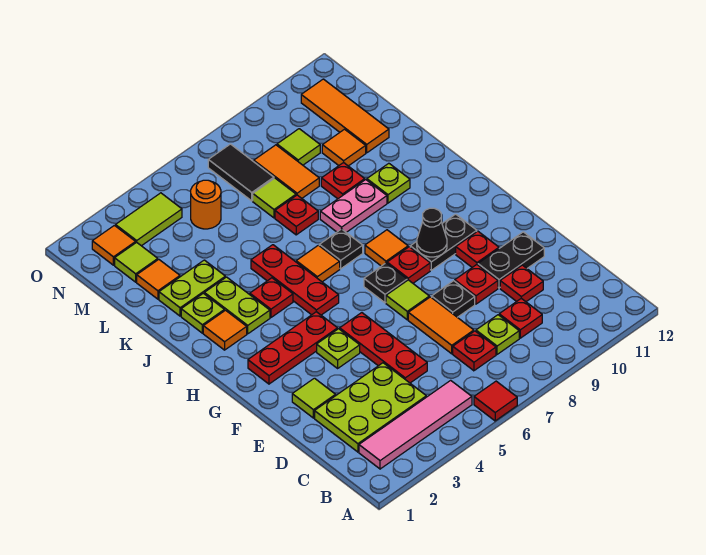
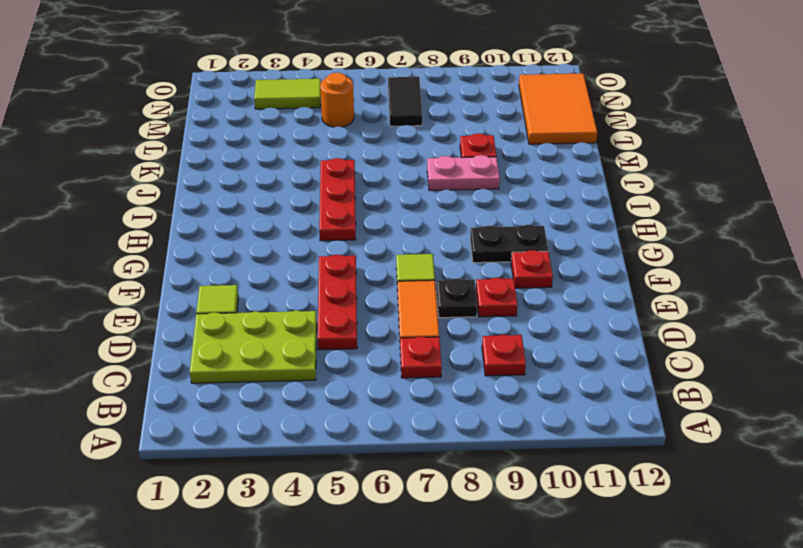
orange 2x3 tile [519,74,597,144] -> orange 1x3 tile [301,79,389,153]
none -> red 1x1 tile [474,381,517,421]
none -> pink 1x4 tile [359,380,472,469]
none -> lime 1x1 plate [476,315,519,354]
none -> red 1x1 plate [500,265,543,302]

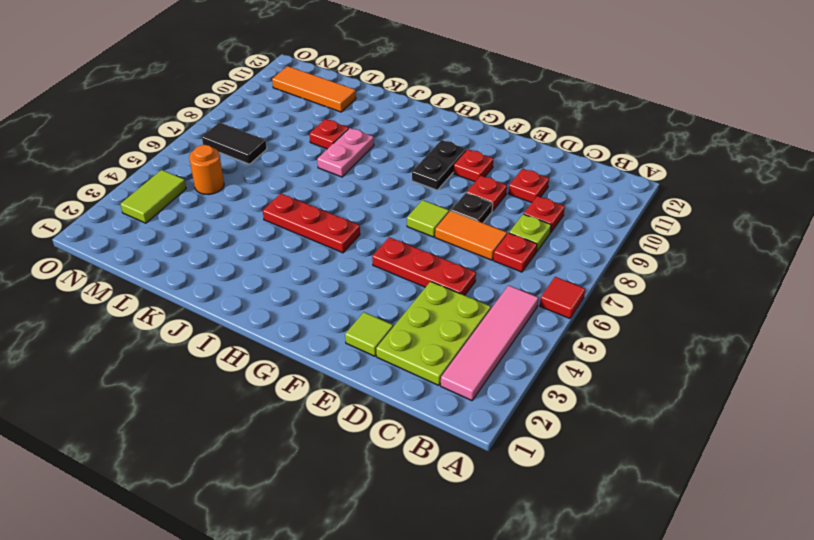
none -> black 1x2 plate [478,232,544,288]
none -> lime 1x1 plate [317,329,360,368]
none -> red 1x3 plate [248,312,338,384]
none -> black 1x1 plate [364,263,407,303]

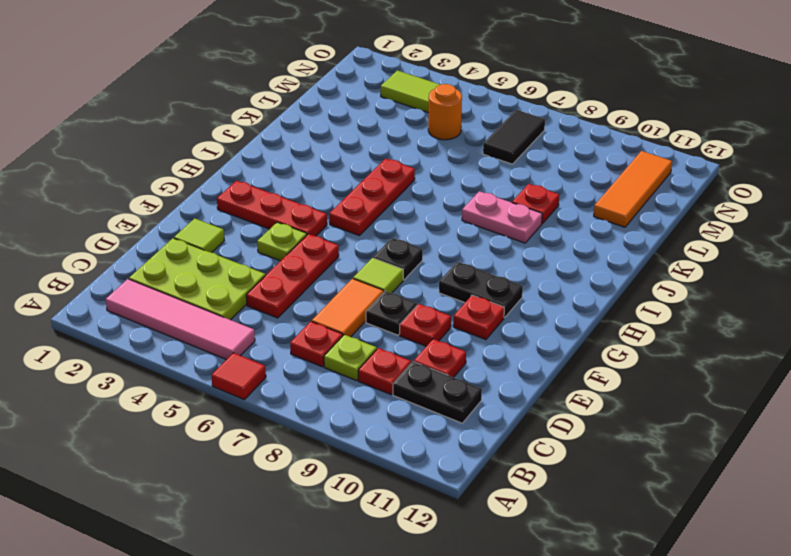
black 1x2 plate [393,362,482,423] -> black 1x2 plate moved to [478,232,544,288]
none -> red 1x1 plate [387,247,430,283]
none -> orange 1x1 tile [365,230,408,266]
none -> orange 1x1 tile [203,310,247,350]
none -> lime 1x2 plate [204,277,270,334]

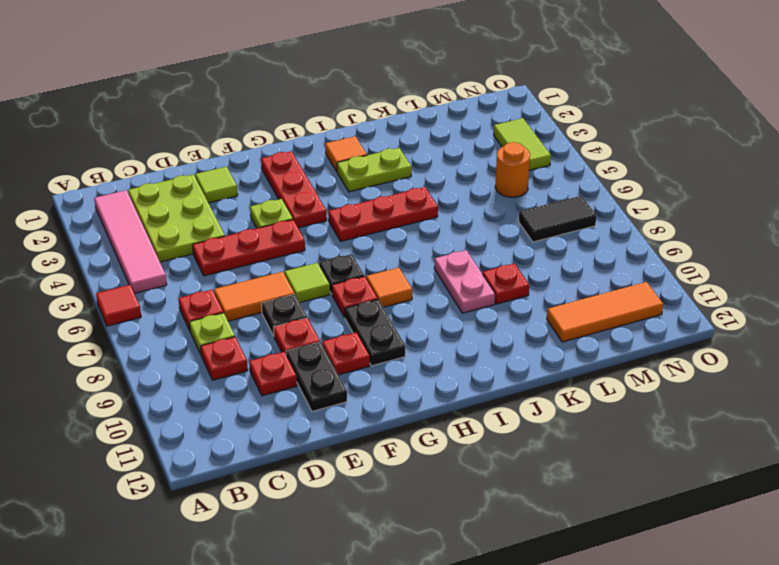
none -> red 1x1 plate [250,278,293,317]
none -> orange 1x1 tile [296,245,340,282]
none -> black 1x1 plate [319,229,363,269]
none -> lime 1x1 plate [181,293,224,333]

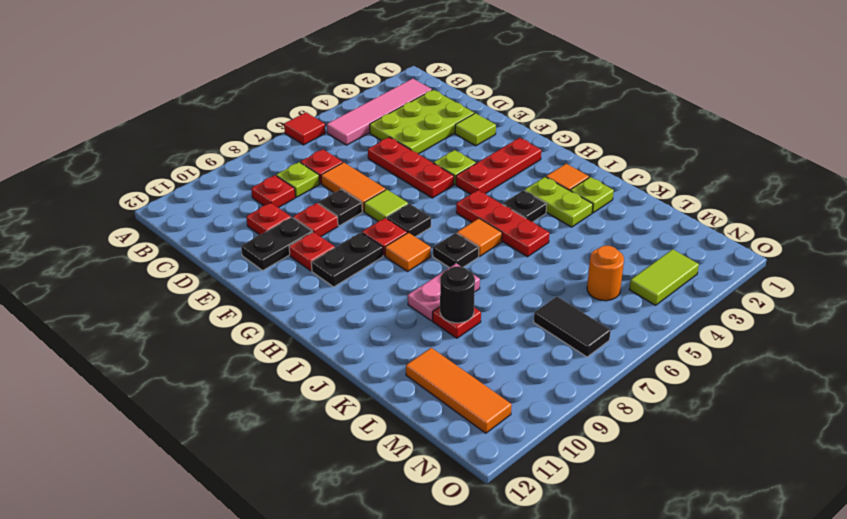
black 1x1 plate [503,190,547,222] -> red 1x1 plate [250,278,293,317]
black 1x1 round brick [440,266,475,323] -> none
none -> lime 1x1 plate [367,163,410,203]
none -> lime 1x2 plate [159,260,225,316]
none -> red 1x1 plate [275,195,318,235]
none -> orange 1x1 tile [137,260,180,299]

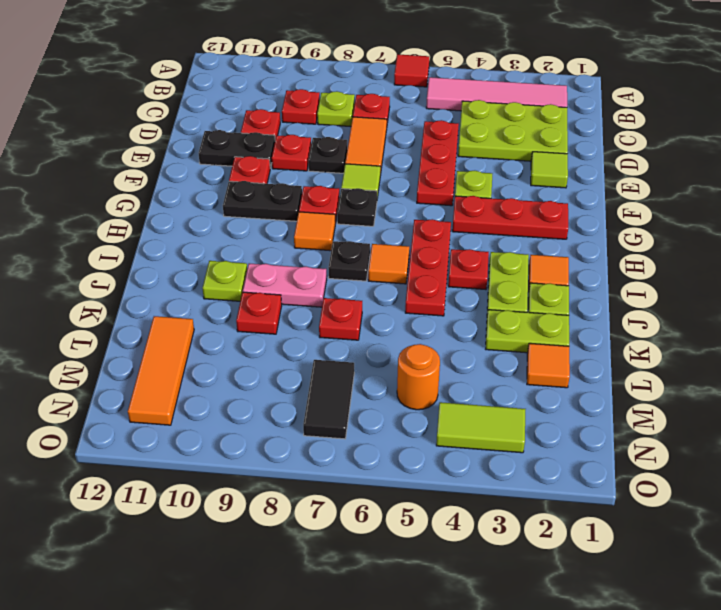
none -> lime 1x1 tile [253,178,296,218]
none -> orange 1x2 tile [254,145,319,198]
none -> orange 1x1 tile [322,129,366,166]
none -> lime 1x1 tile [115,242,158,282]

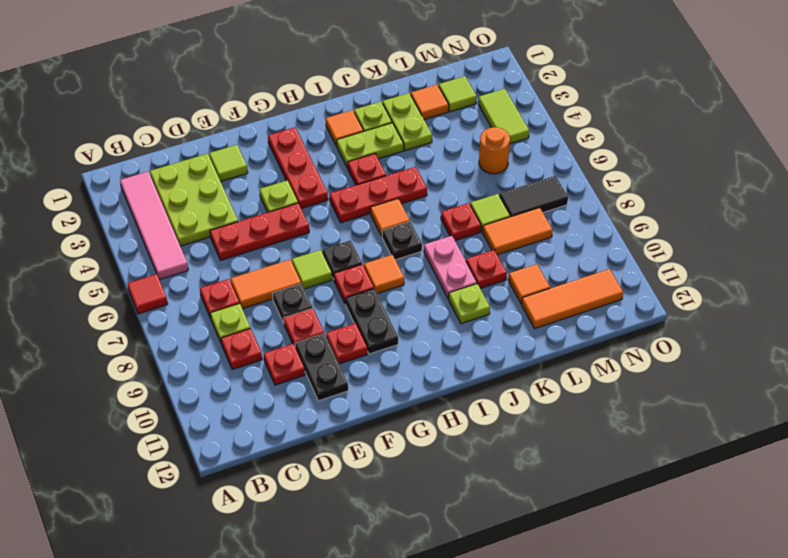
none -> lime 1x1 tile [277,129,320,165]
none -> orange 1x1 tile [92,225,136,265]
none -> black 1x1 cone [417,208,447,257]

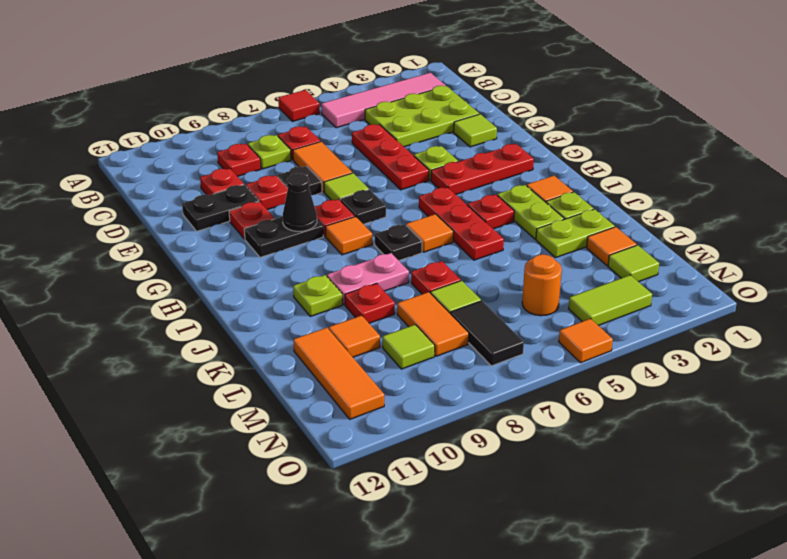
orange 1x1 tile [559,319,613,363] -> orange 1x1 tile moved to [92,225,136,265]

